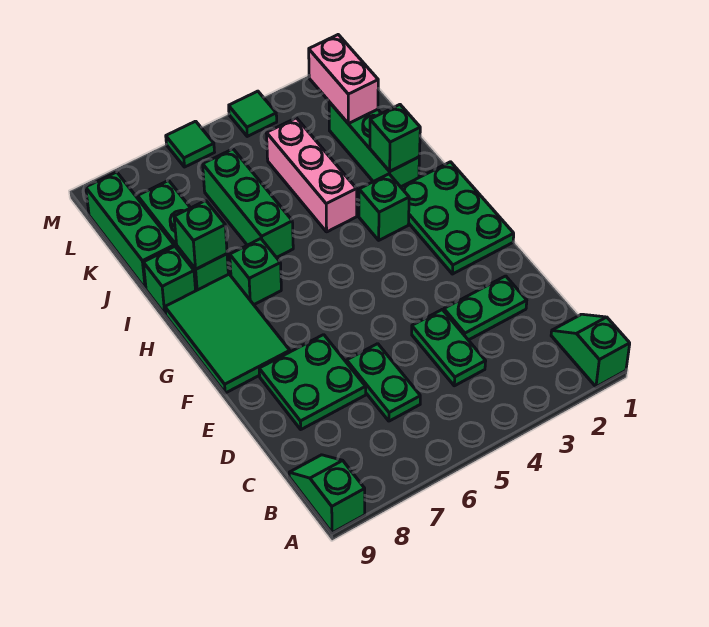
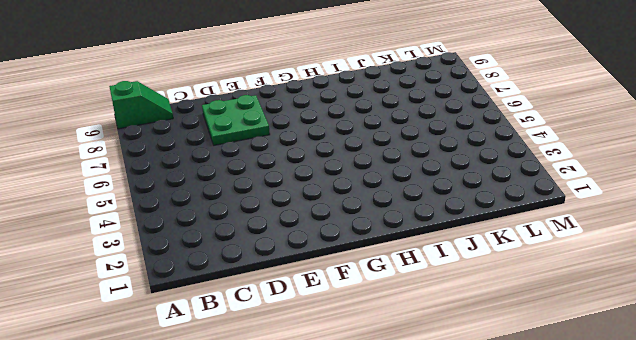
none -> green 1x2 slope [551,314,630,387]
none -> green 1x2 plate [412,310,486,386]
none -> green 1x2 plate [347,344,420,421]

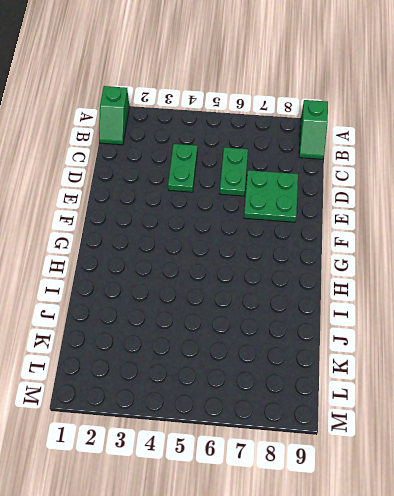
none -> green 1x2 plate [444,276,527,340]
none -> green 2x3 plate [401,162,514,274]
none -> green 2x3 tile [165,274,290,393]

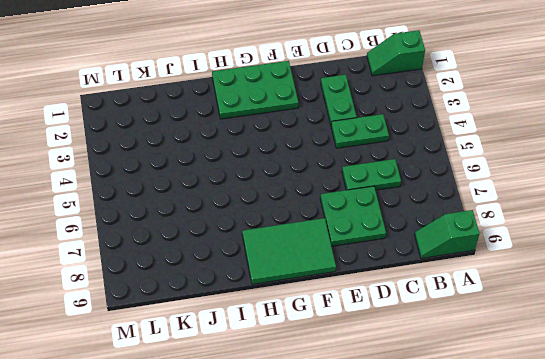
none -> green 1x1 brick [359,174,409,240]
none -> green 1x1 brick [230,239,281,305]
none -> green 1x3 brick [329,102,419,187]

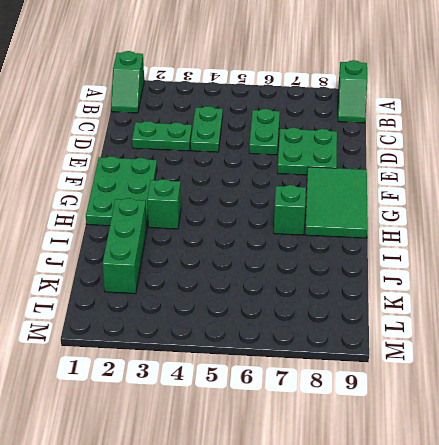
none -> pink 1x3 brick [267,118,357,232]
none -> green 1x3 brick [203,149,293,258]
none -> green 1x3 brick [138,181,228,291]

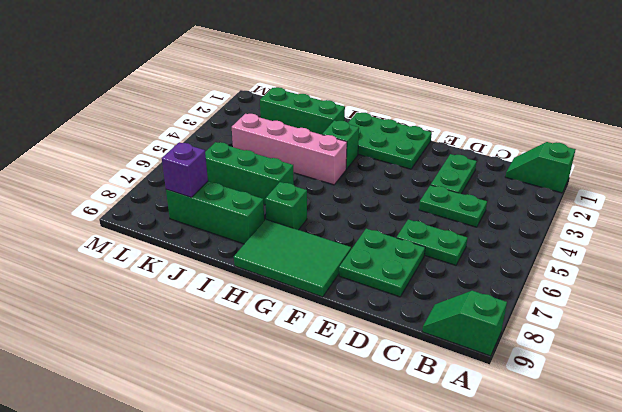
pink 1x4 brick [232,114,347,185] -> pink 1x3 brick [267,118,357,232]
purple 1x1 brick [162,142,208,197] -> none
none -> green 1x1 brick [143,246,196,314]
none -> green 1x3 brick [86,172,174,289]
none -> green 1x1 tile [229,91,277,136]

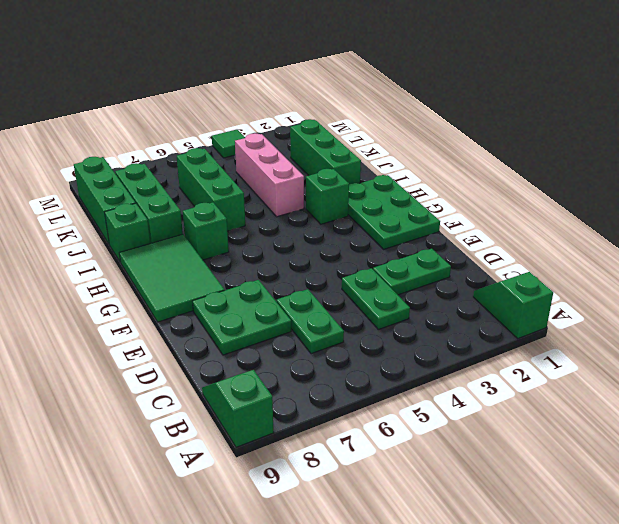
none -> green 1x1 tile [166,121,214,167]
none -> green 1x1 brick [370,105,420,171]
none -> green 1x1 brick [174,201,227,269]

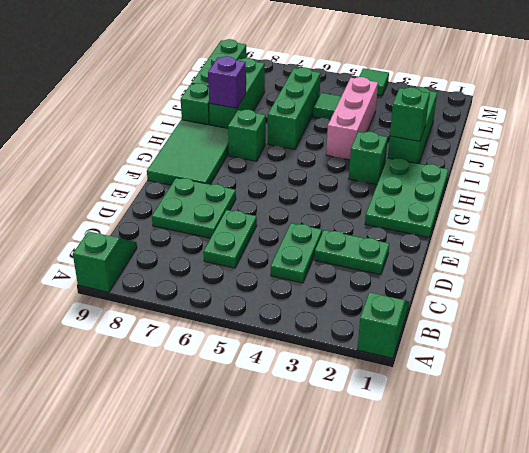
purple 1x1 brick [208,56,246,108] -> green 1x1 brick [174,201,227,269]
green 1x1 tile [313,93,341,120] -> green 1x1 tile moved to [166,121,214,167]
none -> pink 1x2 brick [309,35,378,124]

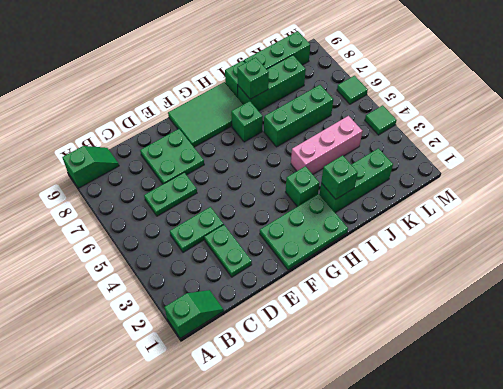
none -> pink 1x2 brick [309,35,378,124]

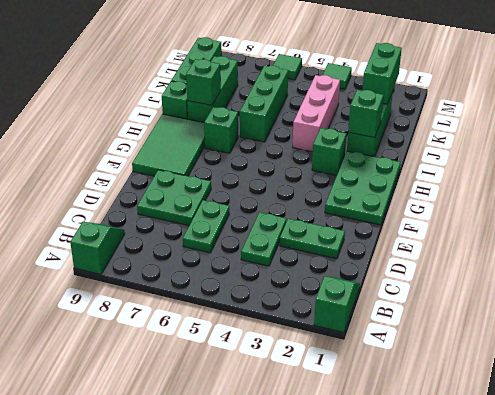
green 1x2 brick [362,43,402,104] -> pink 1x2 brick [309,35,378,124]

